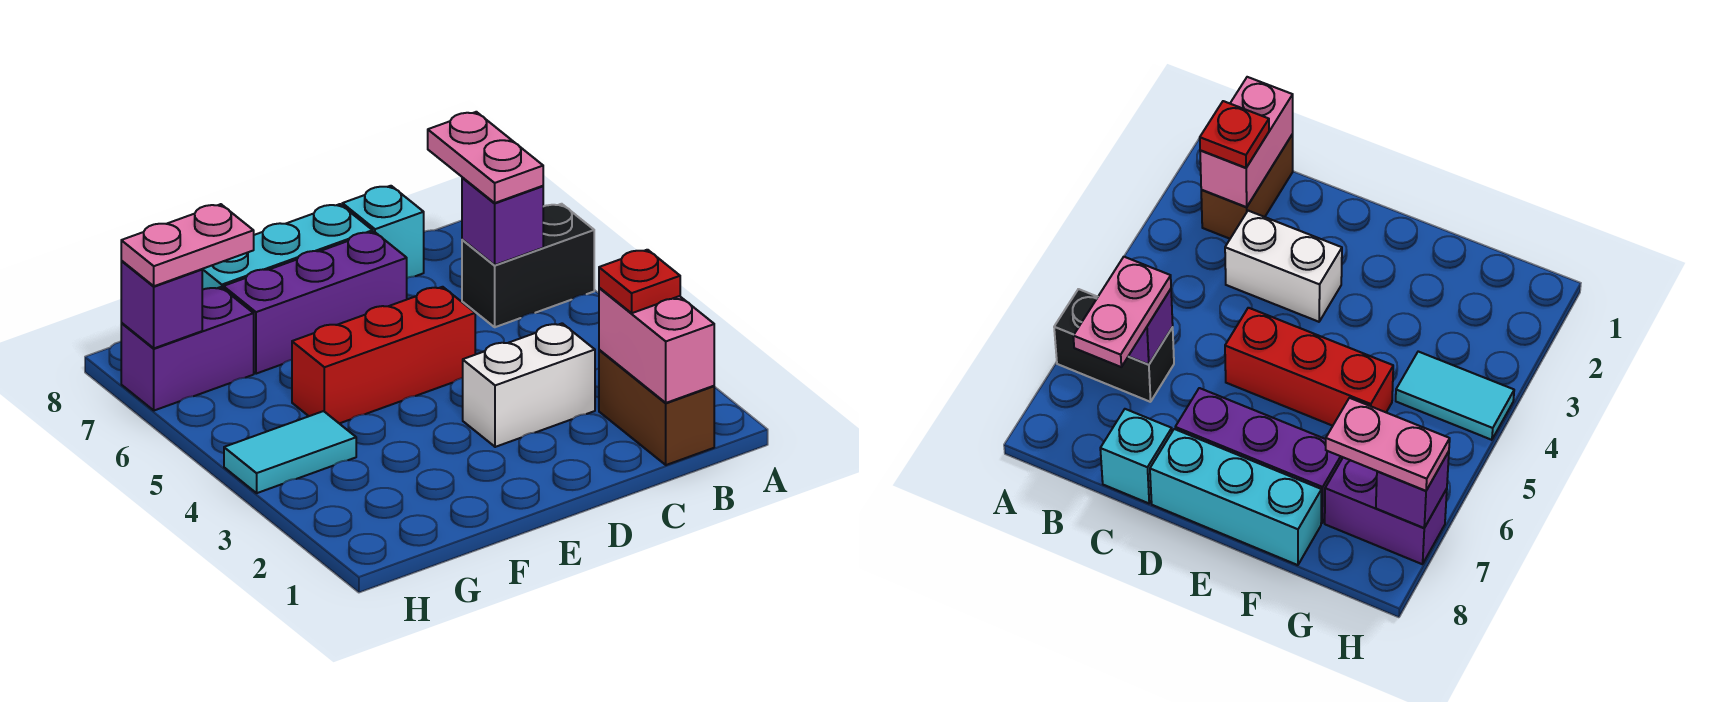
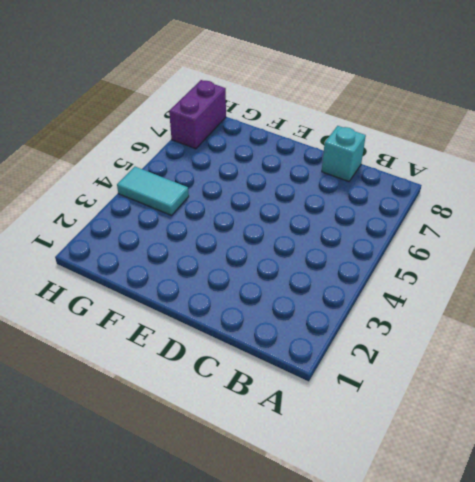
purple 1x2 brick [169,80,226,149] -> purple 1x2 brick turned to [121,287,254,410]
none -> black 1x2 brick [462,204,594,327]
none -> brown 1x2 brick [599,350,714,465]
none -> white 1x2 brick [463,323,595,447]

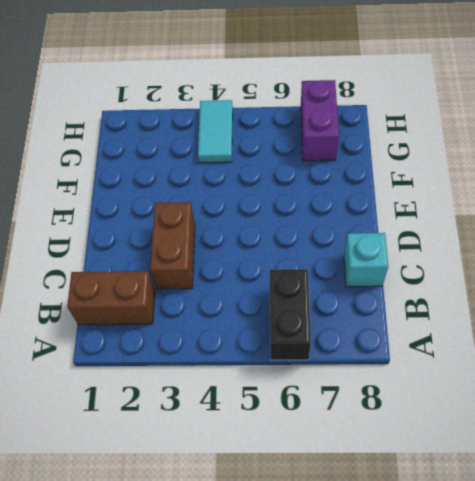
brown 1x2 brick [150,202,195,289] -> white 1x2 brick [463,323,595,447]
none -> red 1x3 brick [292,287,475,423]
none -> purple 1x3 brick [223,232,407,374]
none -> cyan 1x3 brick [202,204,373,290]

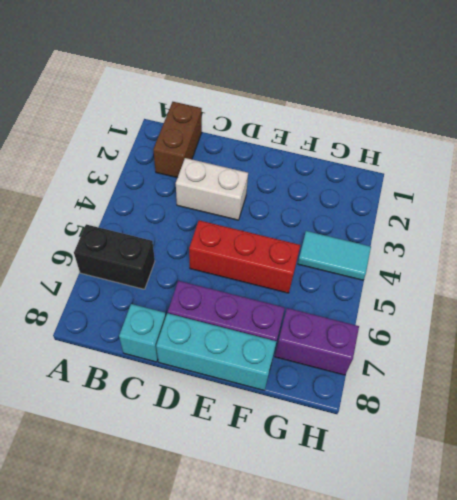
none -> pink 1x2 brick [599,288,714,403]
none -> purple 1x1 brick [462,177,543,265]
none -> purple 1x1 brick [121,261,202,348]

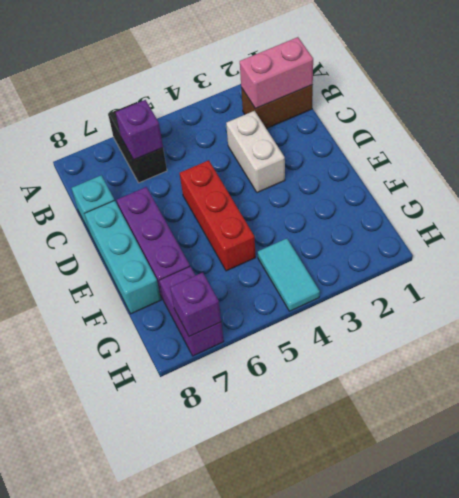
none -> red 1x1 plate [599,250,680,313]
none -> pink 1x2 plate [428,112,543,203]
none -> pink 1x2 plate [121,204,254,286]

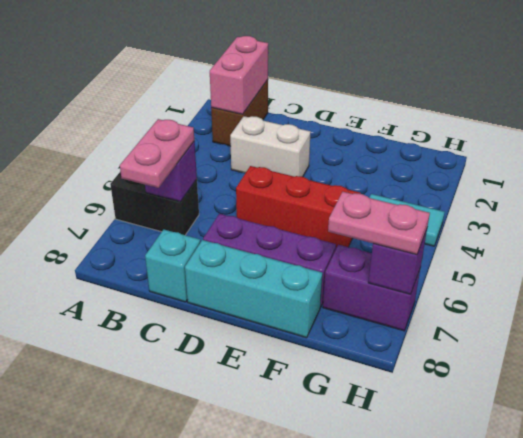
none -> red 1x1 plate [599,250,680,313]

